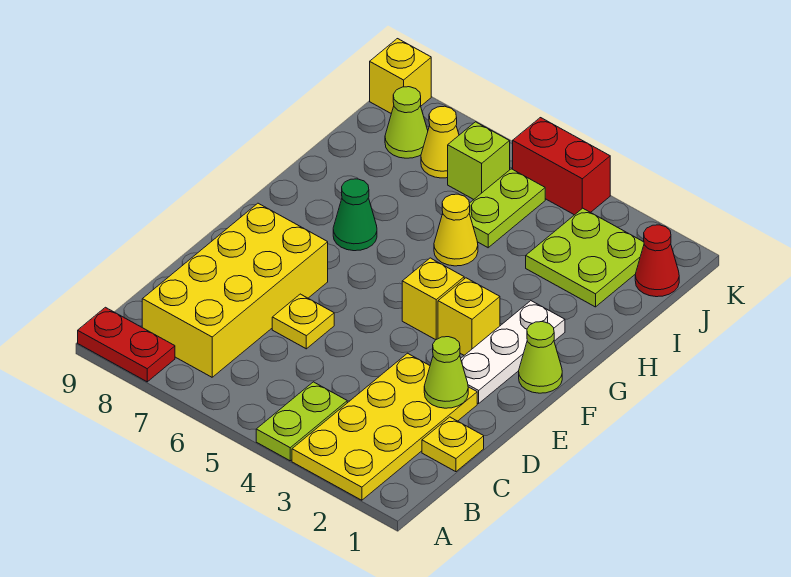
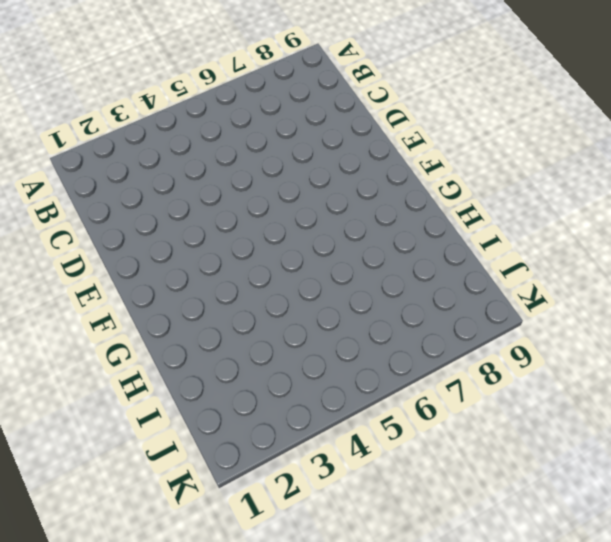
none -> yellow 2x4 plate [292,353,477,500]
none -> lime 1x2 plate [256,382,347,461]
none -> red 1x2 plate [78,307,175,382]

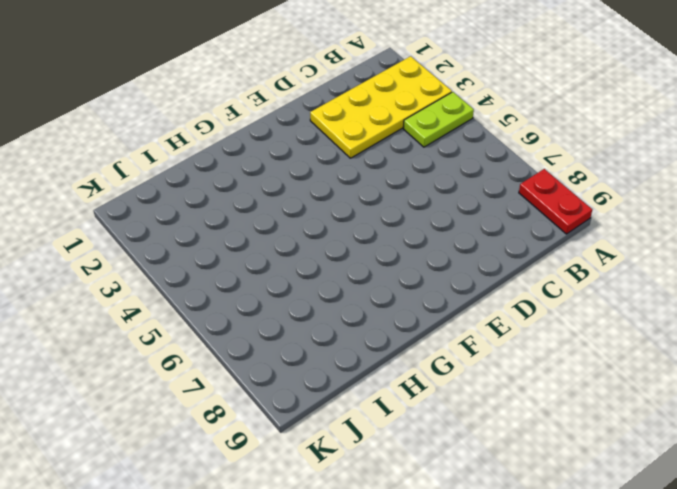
none -> yellow 2x4 brick [142,203,328,377]
none -> yellow 1x1 plate [422,417,484,472]
none -> yellow 1x1 plate [272,294,334,349]

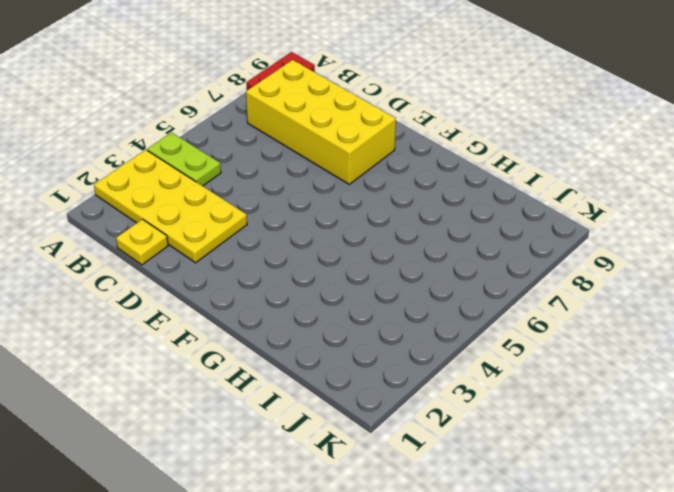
none -> yellow 1x1 plate [272,294,334,349]
none -> white 1x3 plate [461,301,565,404]
none -> lime 1x1 cone [519,322,562,393]

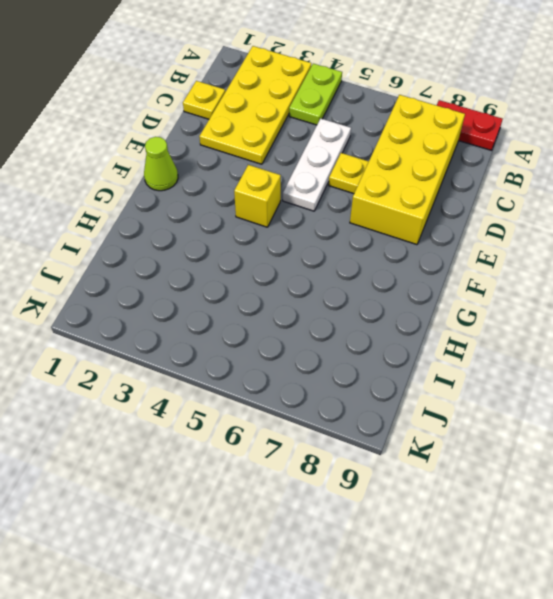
white 1x3 plate [283,119,351,211] -> white 1x3 plate moved to [461,301,565,404]
none -> yellow 1x1 brick [438,278,500,355]
none -> green 1x1 cone [333,179,377,251]
none -> yellow 1x1 cone [434,194,478,266]

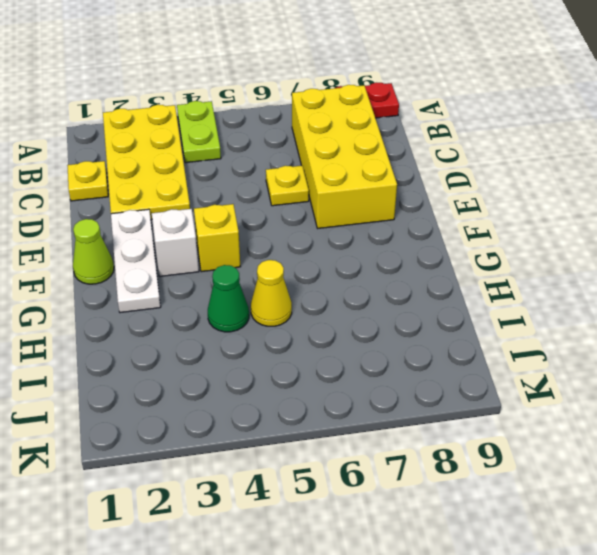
white 1x1 brick [152,209,199,276] -> yellow 1x1 brick [438,278,500,355]
green 1x1 cone [208,265,249,332] -> green 1x1 cone moved to [333,179,377,251]
none -> lime 2x2 plate [526,208,644,307]
none -> lime 1x2 plate [469,169,545,248]
none -> red 1x1 cone [635,225,679,297]

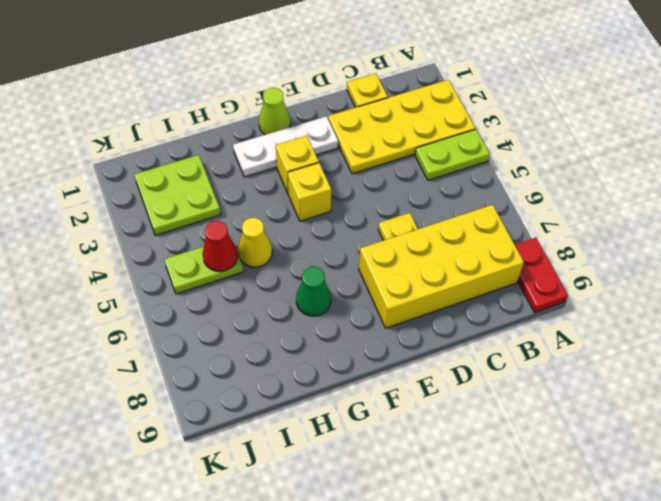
red 1x1 cone [203,221,238,272] -> red 1x1 cone moved to [635,225,679,297]
none -> lime 1x1 brick [448,122,510,199]
none -> yellow 1x1 cone [421,106,459,178]
none -> lime 1x1 cone [385,87,428,158]

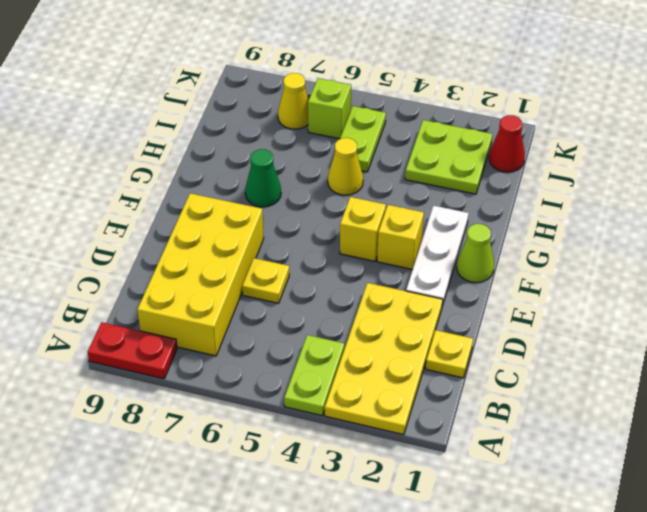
none -> lime 1x1 cone [385,87,428,158]
none -> red 1x2 brick [513,118,610,215]
none -> yellow 1x1 brick [370,39,431,114]

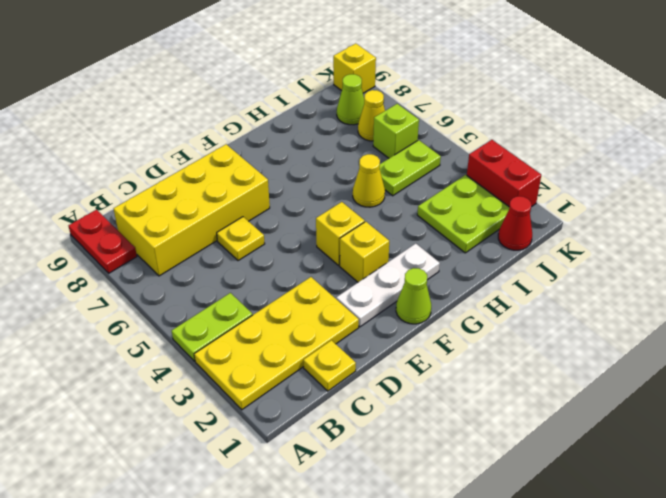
red 1x2 brick [467,140,541,207] -> red 1x2 brick moved to [513,118,610,215]
none -> green 1x1 cone [333,179,377,251]
none -> lime 1x1 cone [424,337,468,408]

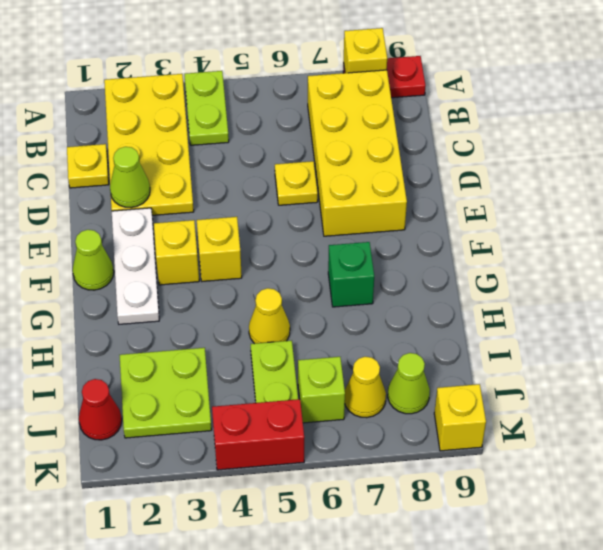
yellow 1x1 brick [344,28,387,73] -> none
green 1x1 brick [328,242,374,307] -> green 1x1 cone [333,179,377,251]

